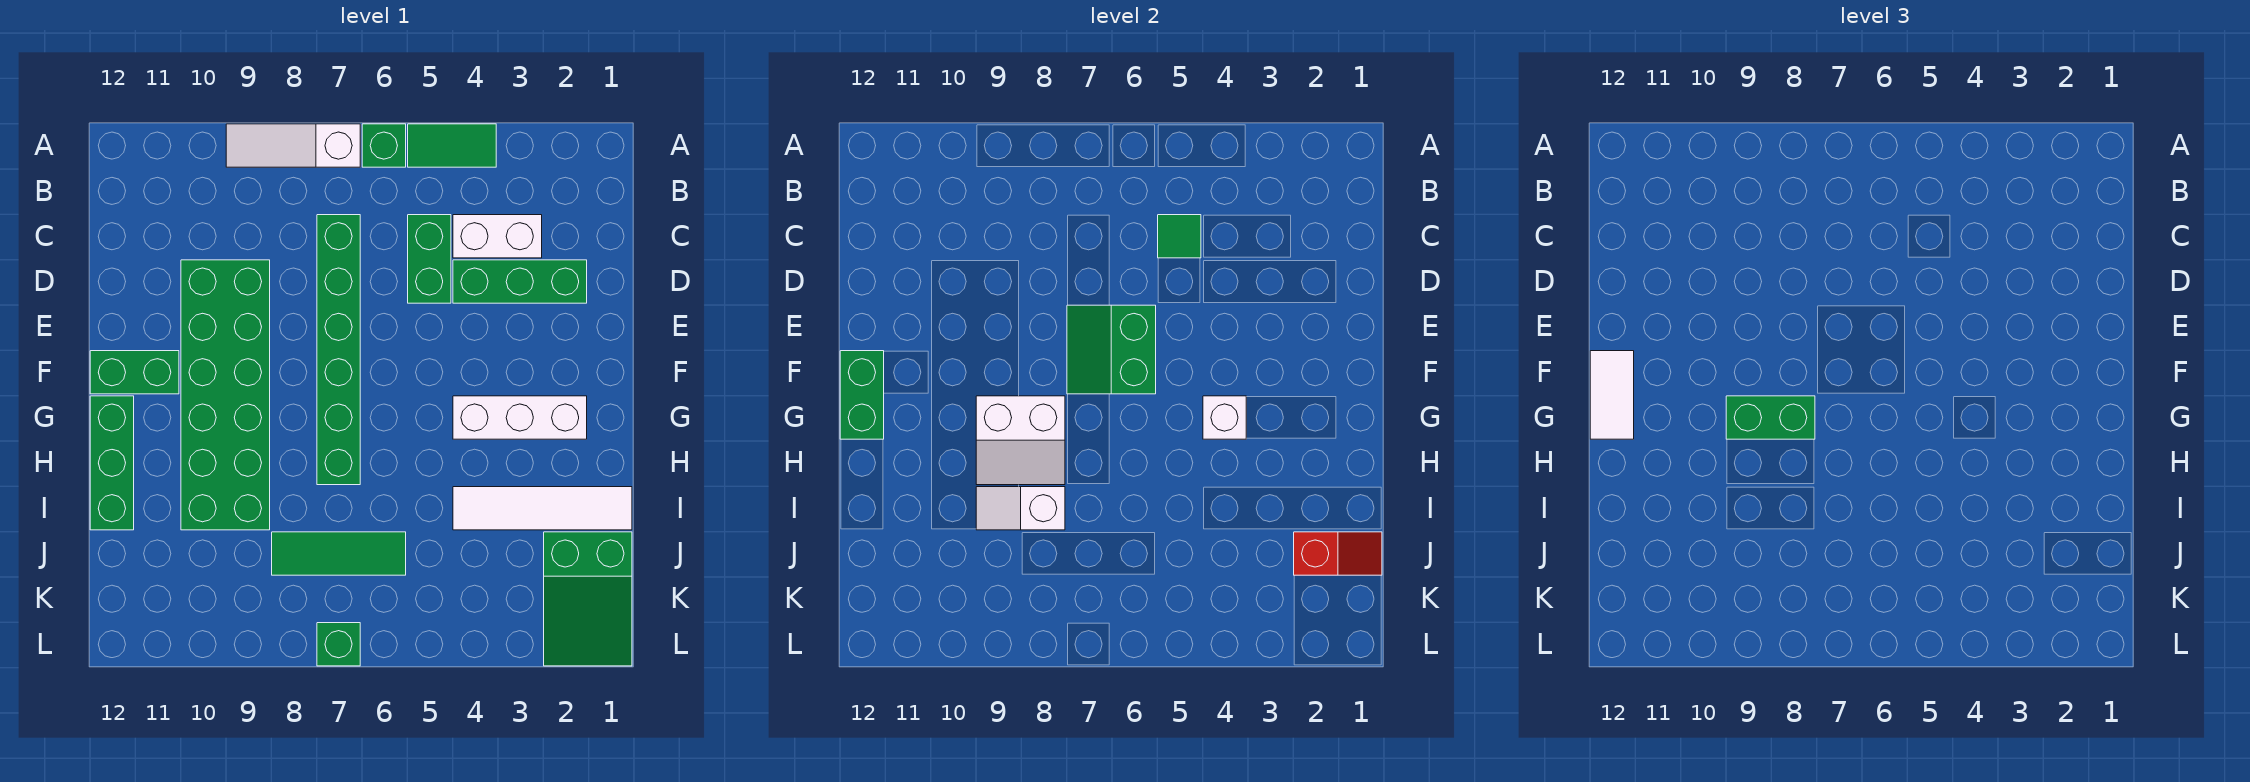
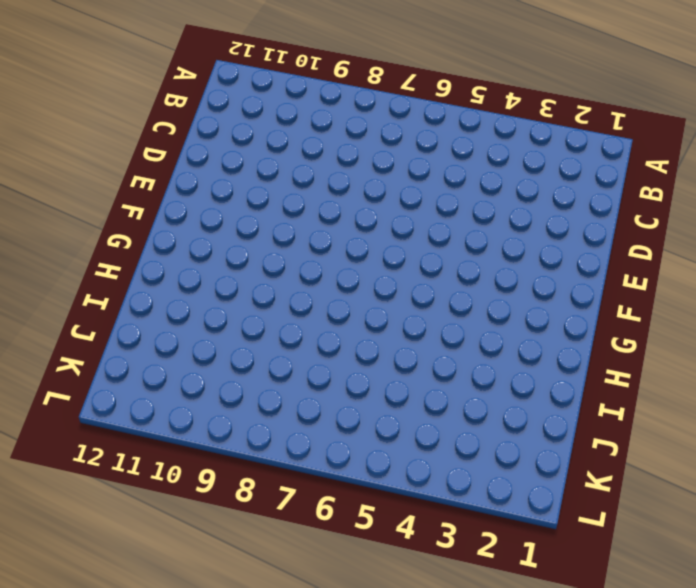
none -> green 1x2 tile [408,124,496,167]
none -> green 1x1 brick [362,124,406,167]
none -> white 1x3 slope [226,124,360,167]

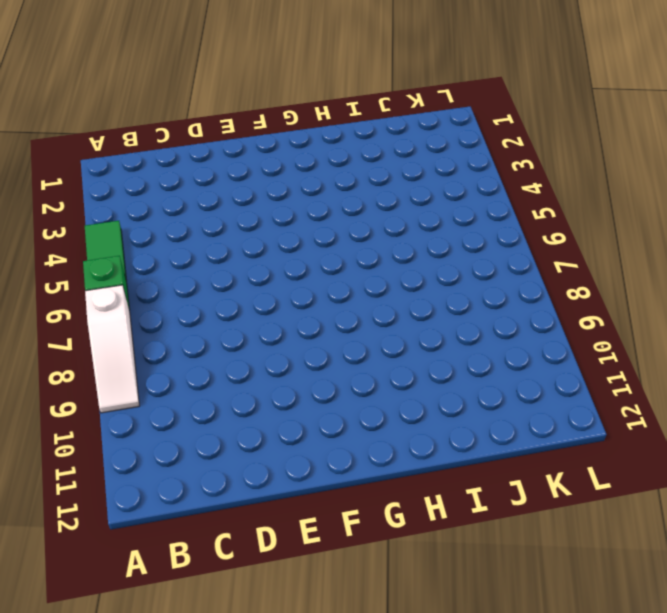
none -> white 1x2 brick [453,215,542,258]
none -> green 1x2 brick [408,215,451,303]
none -> green 1x6 brick [317,215,360,485]

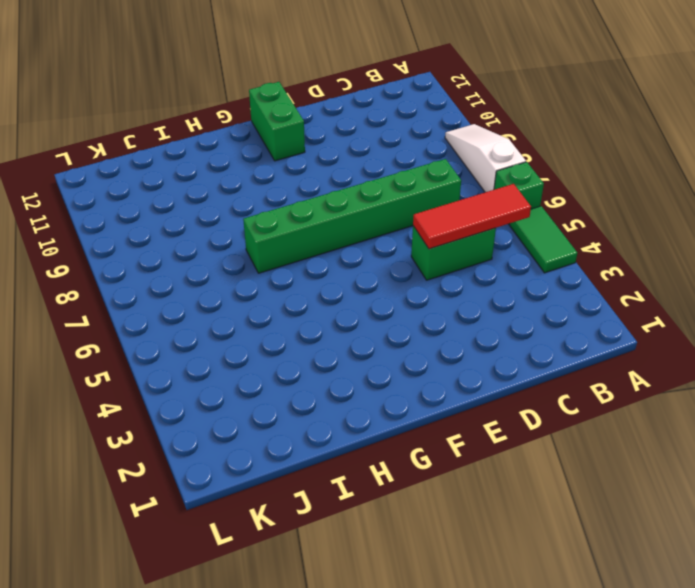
red 1x3 tile [413,184,531,249] -> green 1x1 tile [1158,215,1201,258]
none -> white 1x2 brick [453,215,542,258]
none -> green 1x3 brick [453,260,587,303]
none -> green 2x6 brick [181,260,270,530]

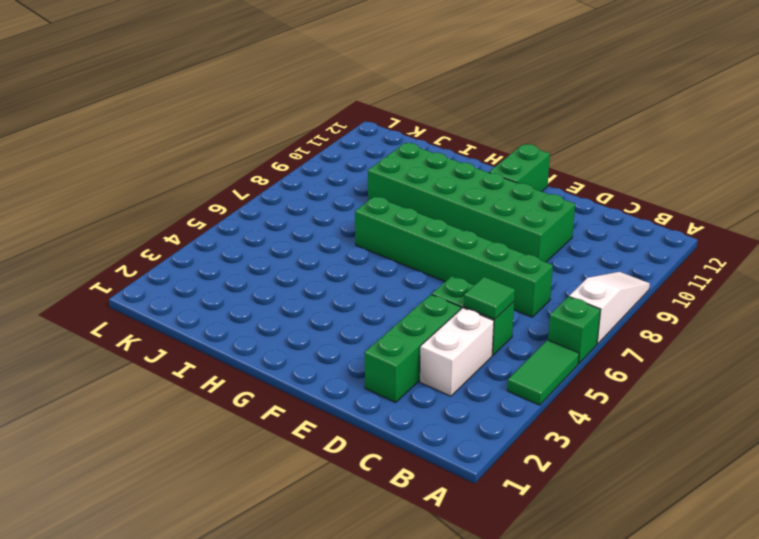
none -> white 1x3 brick [453,396,587,439]
none -> green 1x3 brick [90,396,134,530]
none -> white 1x4 tile [453,487,632,530]

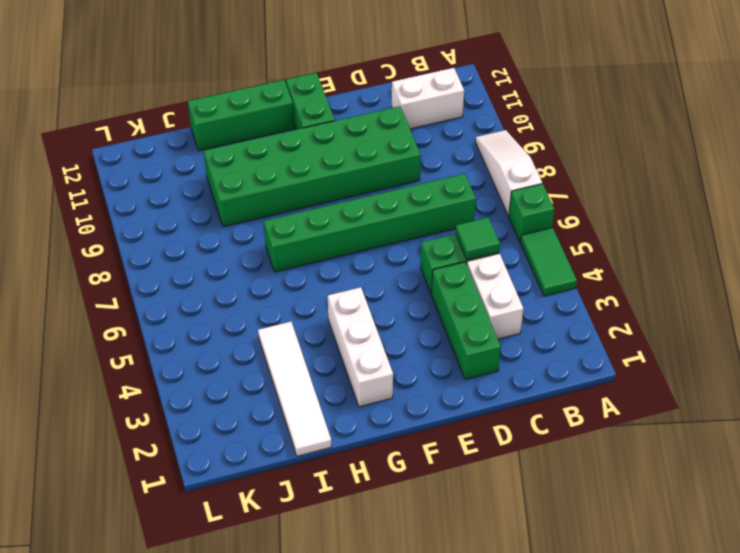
white 1x2 brick [392,68,464,129] -> none
none -> green 2x3 slope [544,532,632,666]
none -> green 1x3 tile [272,532,406,575]
none -> green 1x1 brick [317,623,360,666]

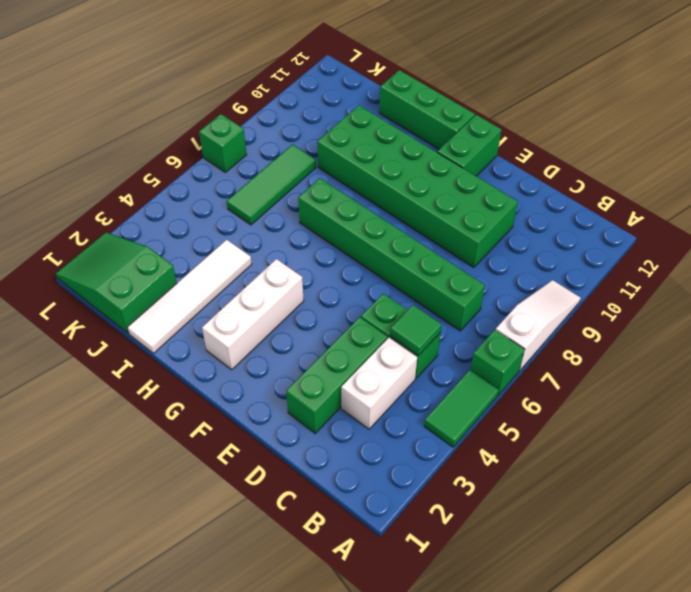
none -> green 2x2 slope [1067,305,1156,394]
none -> green 1x2 brick [840,351,884,439]
none -> white 1x1 brick [1203,396,1246,439]

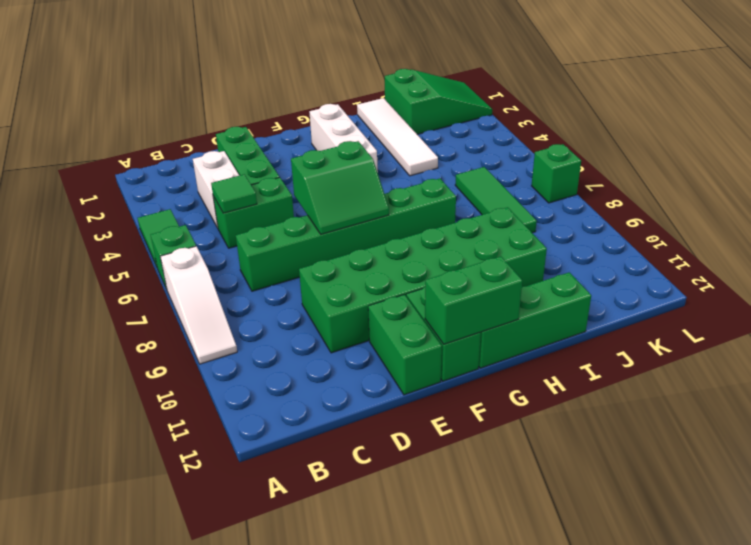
green 1x2 brick [368,294,442,395] -> green 1x2 brick moved to [1726,396,1815,439]
none -> white 1x1 brick [1203,396,1246,439]
none -> white 2x2 slope [976,396,1065,485]
none -> white 1x2 slope [976,487,1065,530]

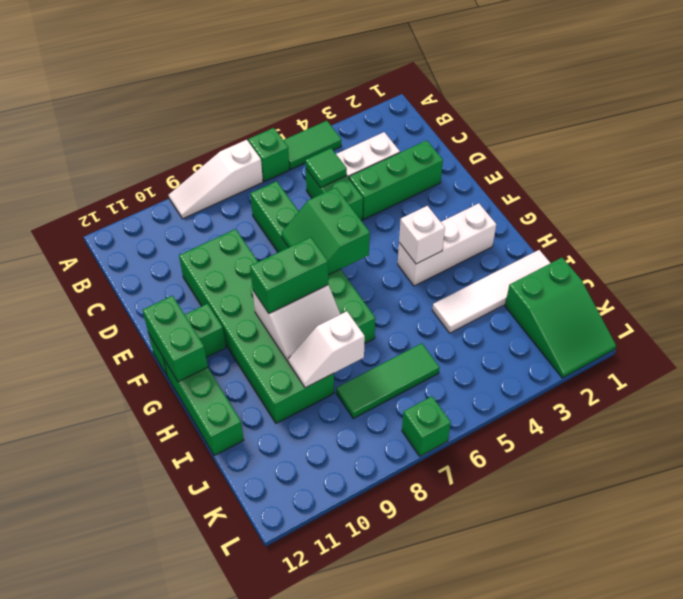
none -> red 1x2 slope [1294,532,1382,575]
none -> white 1x2 tile [1590,351,1634,439]

